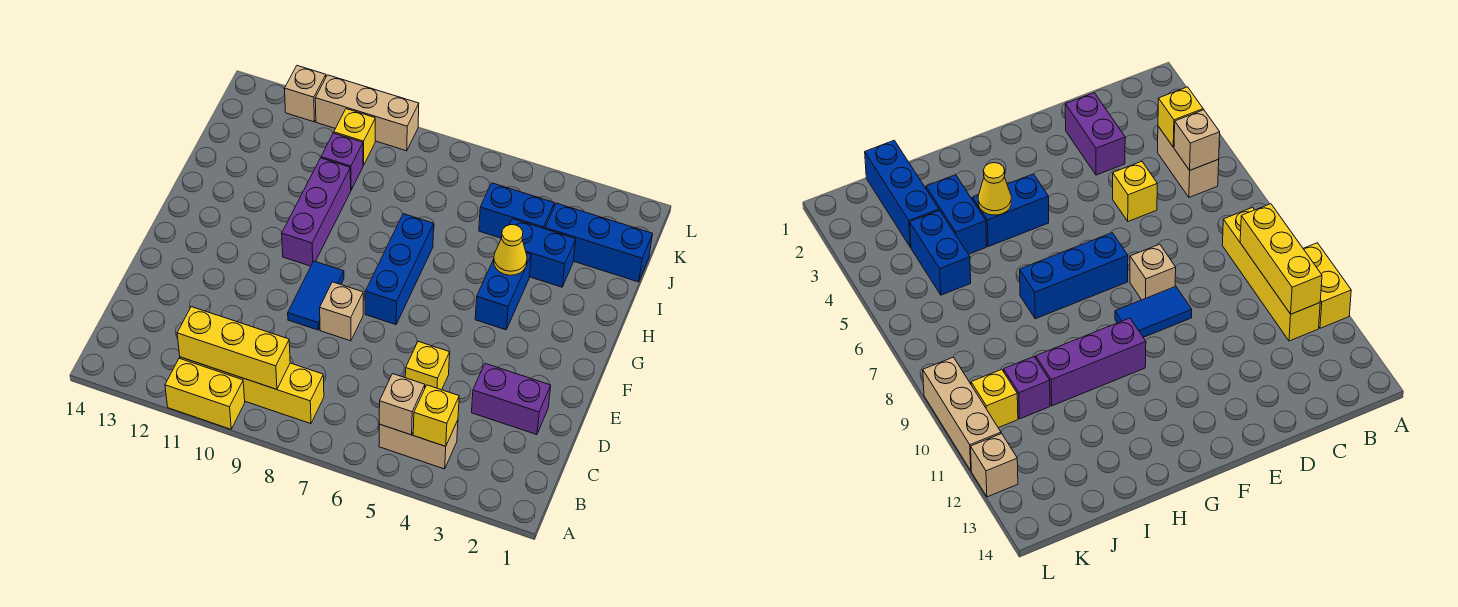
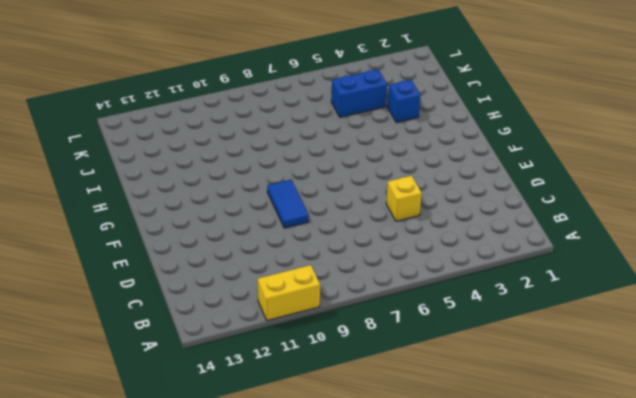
blue 1x1 brick [387,80,421,123] -> blue 1x2 brick [509,219,576,287]
none -> tan 1x2 brick [379,420,458,469]
none -> yellow 1x4 brick [180,357,324,424]
none -> purple 1x2 brick [472,364,551,435]

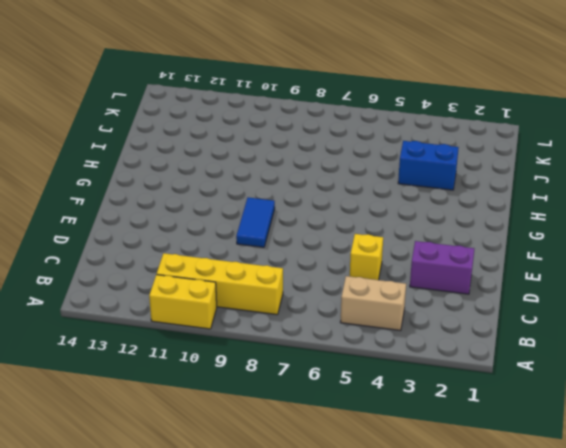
none -> tan 1x1 brick [320,282,363,341]
none -> blue 1x3 brick [365,214,434,325]
none -> blue 1x2 brick [475,253,531,330]

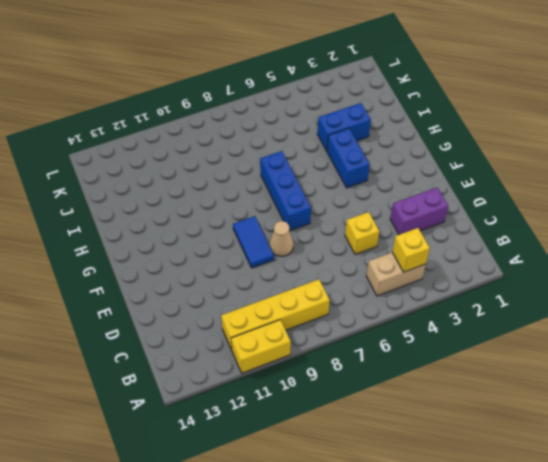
tan 1x1 cone [270,221,293,256] -> tan 1x1 brick [320,282,363,341]
none -> purple 1x3 brick [282,158,351,266]
none -> blue 1x3 brick [545,203,652,282]
none -> blue 1x2 brick [479,183,554,238]

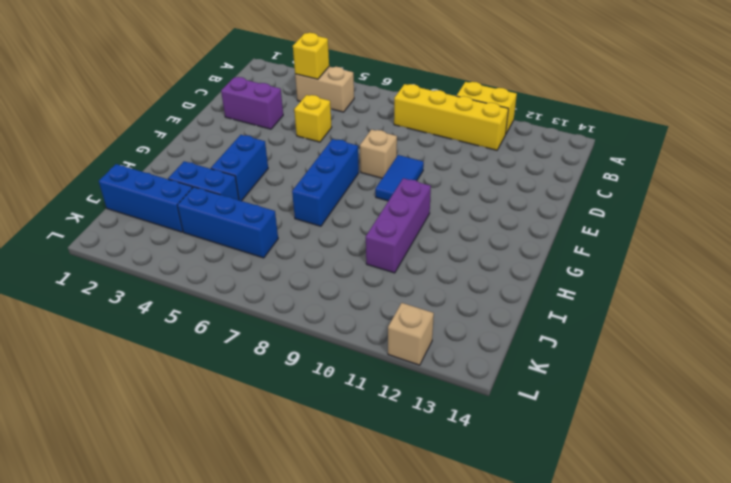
blue 1x3 brick [177,187,278,258] -> blue 1x2 brick [479,183,554,238]
none -> purple 1x1 brick [321,133,363,190]
none -> yellow 1x1 brick [334,109,375,166]
none -> tan 1x3 brick [315,75,419,151]

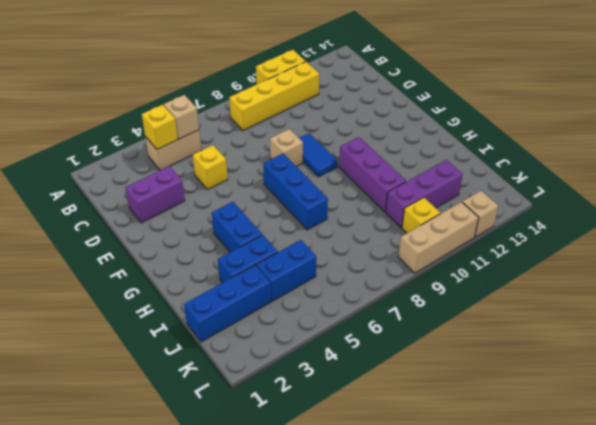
purple 1x3 brick [386,160,463,228] -> purple 1x1 brick [321,133,363,190]
none -> yellow 1x3 brick [177,307,290,389]
none -> yellow 1x1 cone [494,225,527,275]

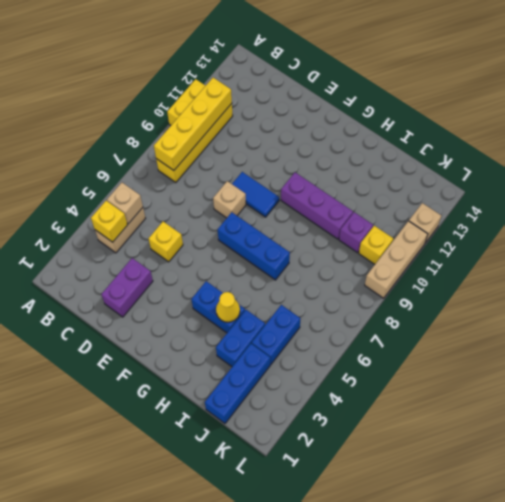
yellow 1x4 brick [154,78,232,170] -> yellow 1x3 brick [177,307,290,389]

